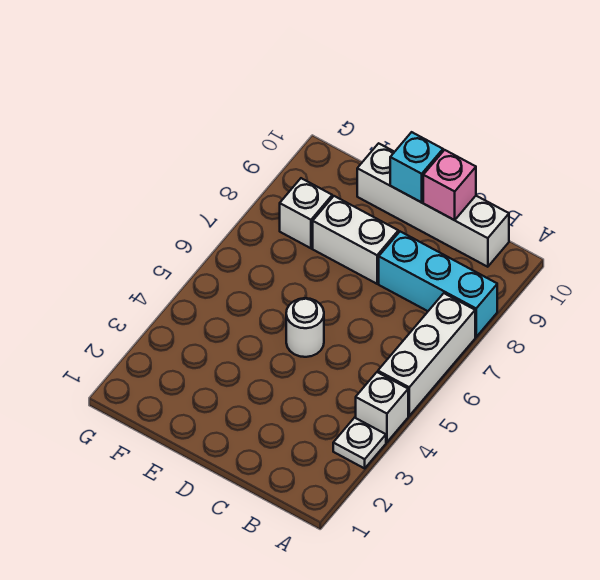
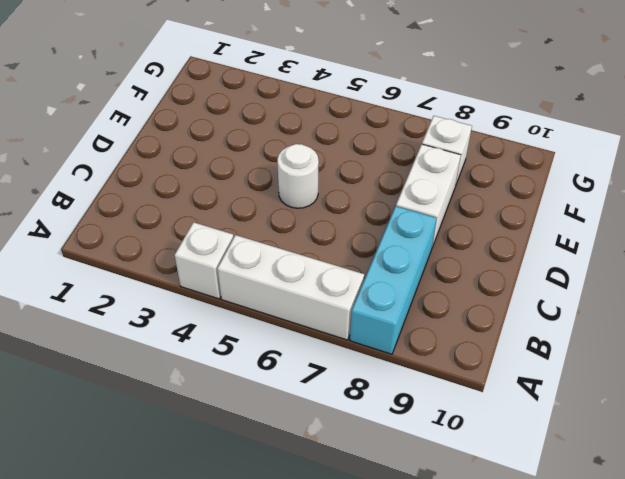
none -> white 1x1 plate [333,418,386,468]
none -> white 1x4 brick [357,143,509,267]

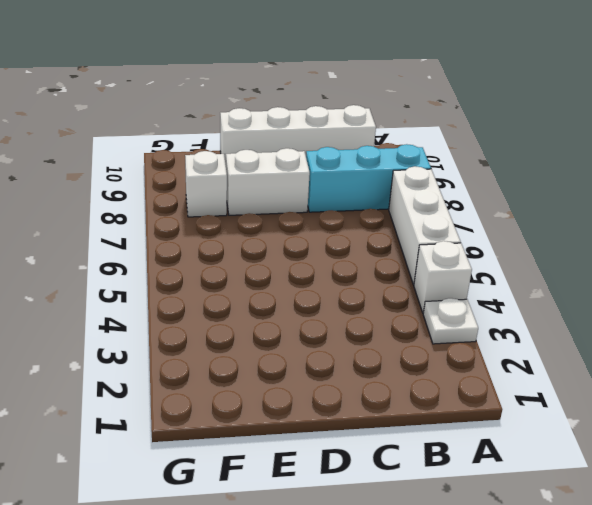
none -> white 1x1 round brick [286,298,324,357]
none -> pink 1x1 brick [423,150,476,220]

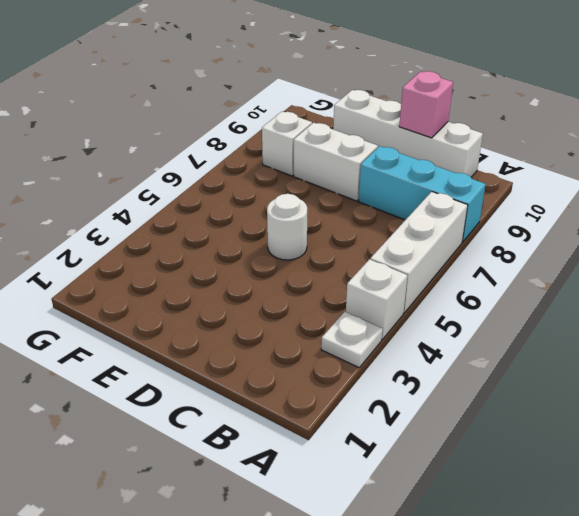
none -> cyan 1x1 brick [390,132,443,202]

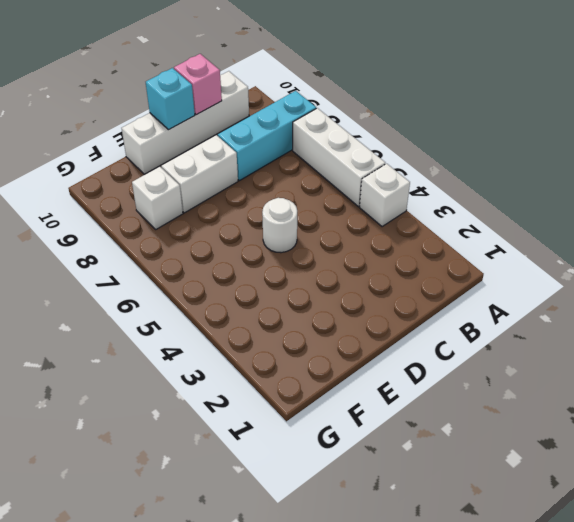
none -> white 1x1 plate [333,418,386,468]

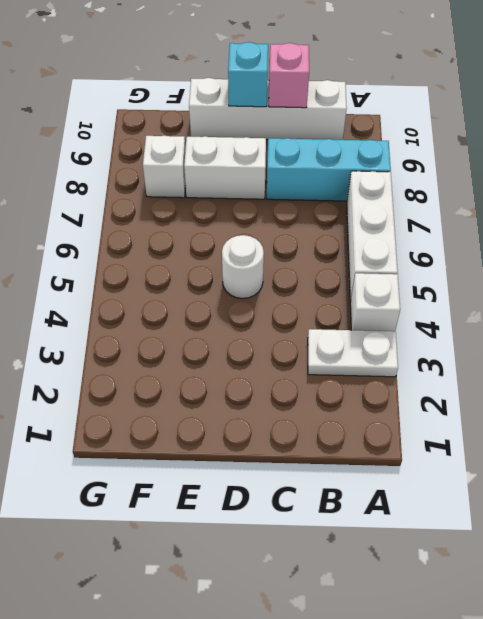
white 1x2 plate [308,329,398,377] -> white 1x1 plate [333,418,386,468]

